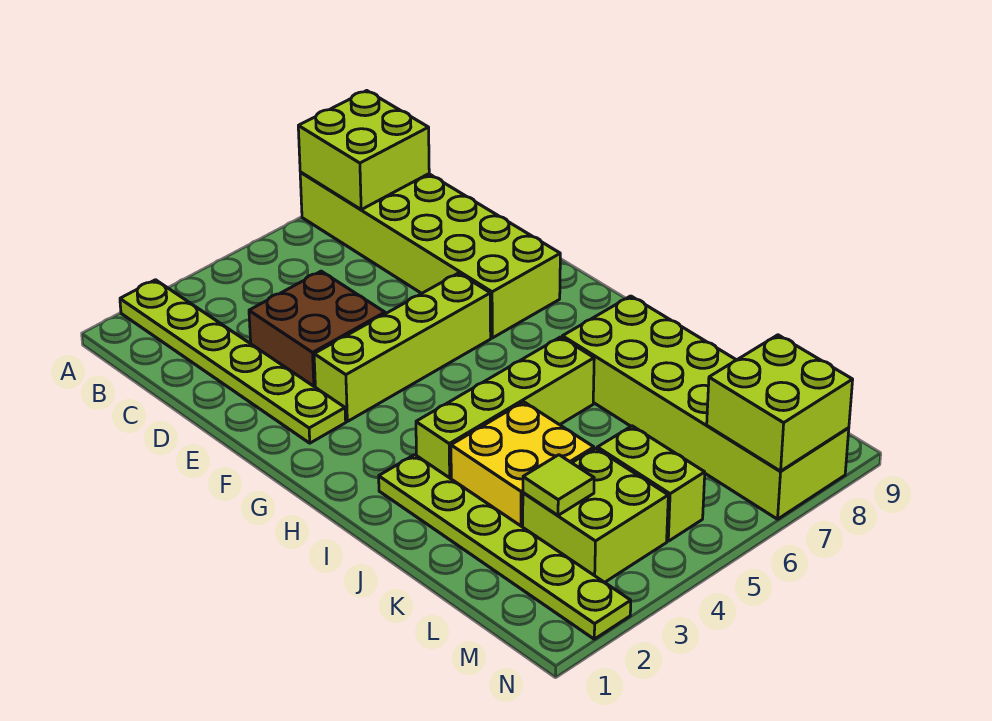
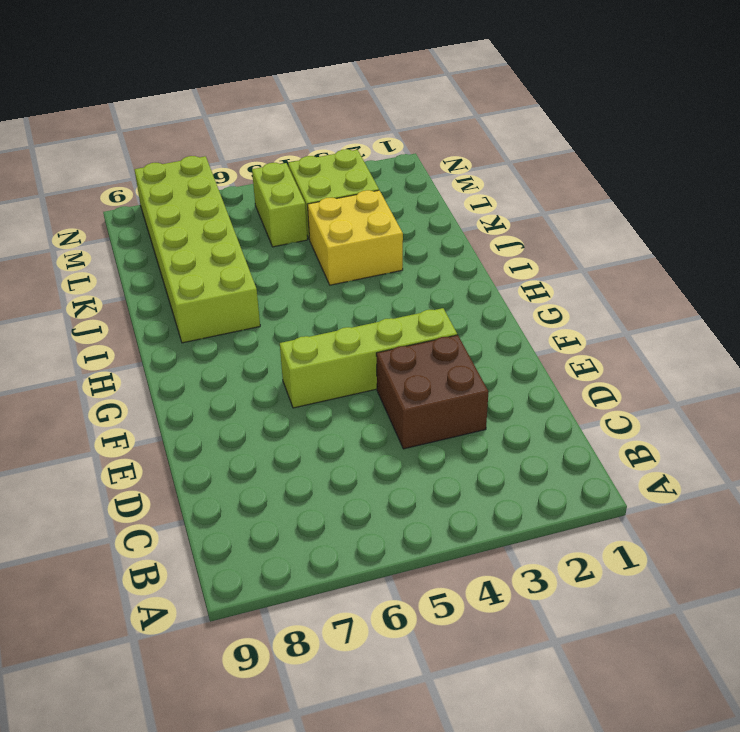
none -> lime 1x6 plate [120,280,346,443]
none -> lime 2x6 brick [300,172,560,338]
none -> lime 1x6 plate [379,455,631,639]

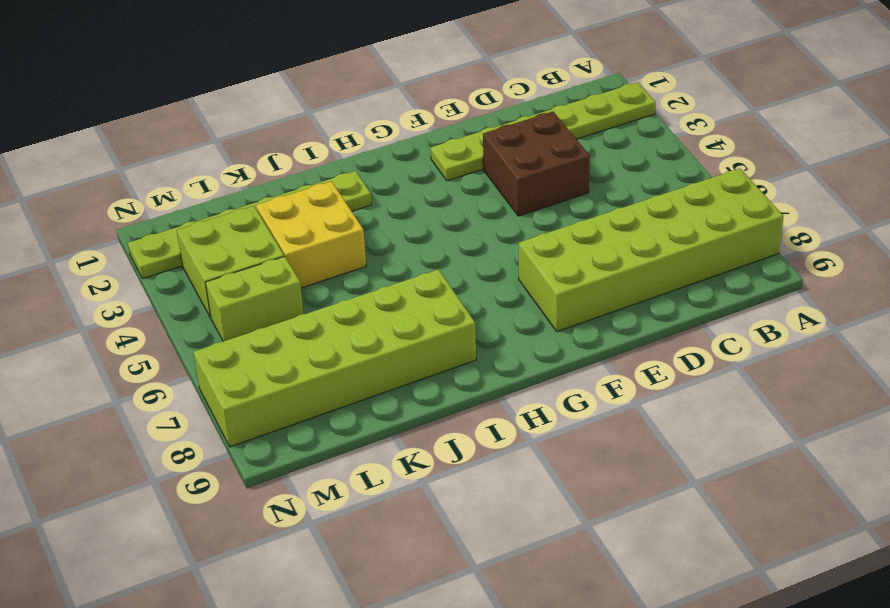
none -> lime 1x4 brick [314,273,491,421]
none -> lime 1x4 brick [416,337,594,479]
none -> lime 2x2 brick [298,91,429,209]

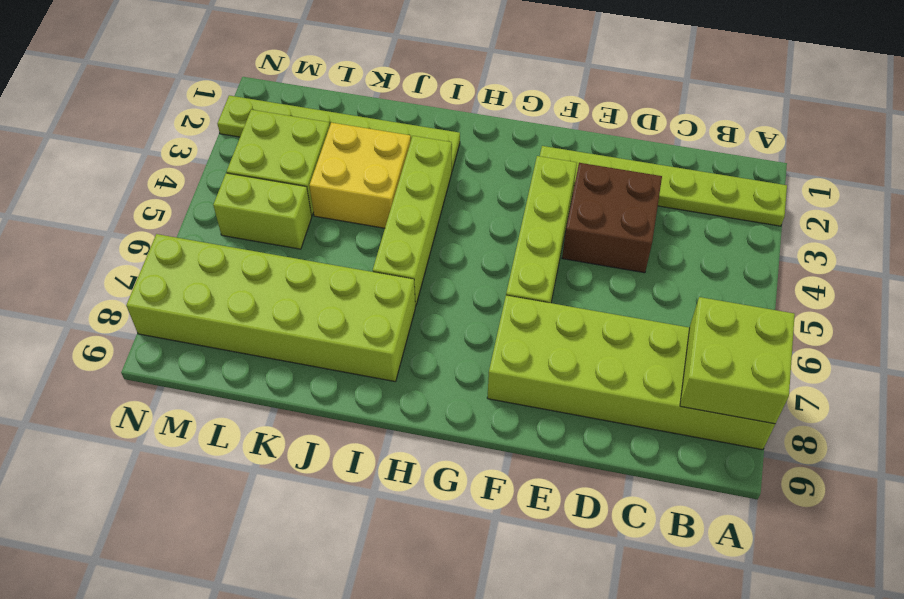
none -> lime 1x1 tile [523,455,594,515]
none -> lime 2x2 brick [707,335,853,471]

